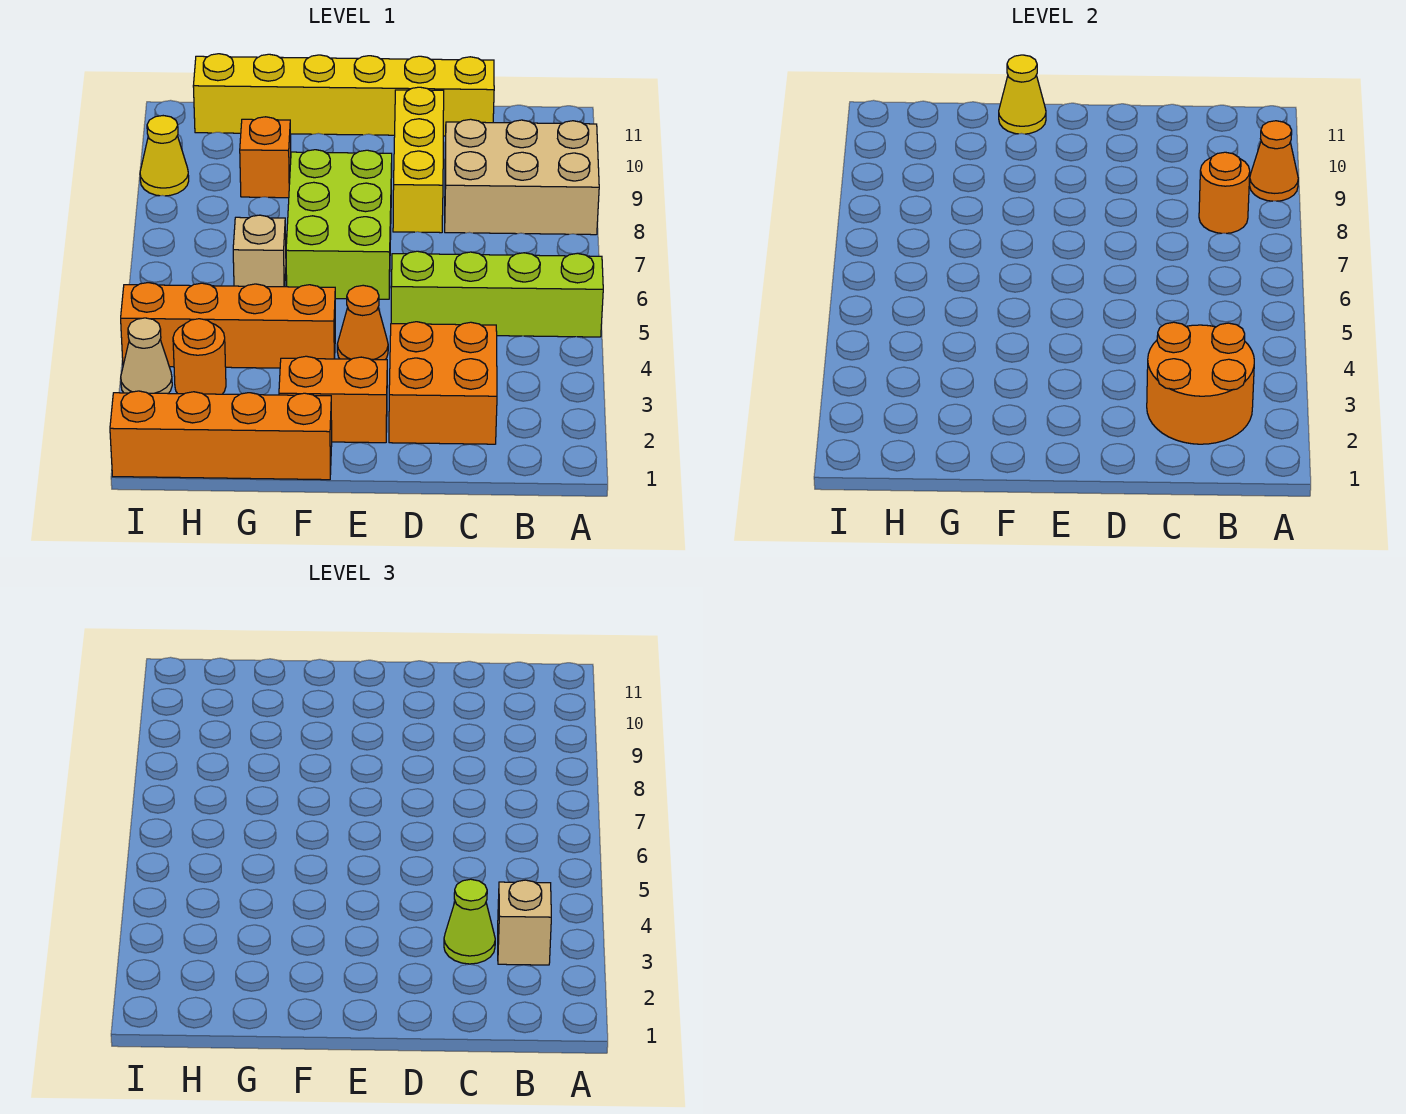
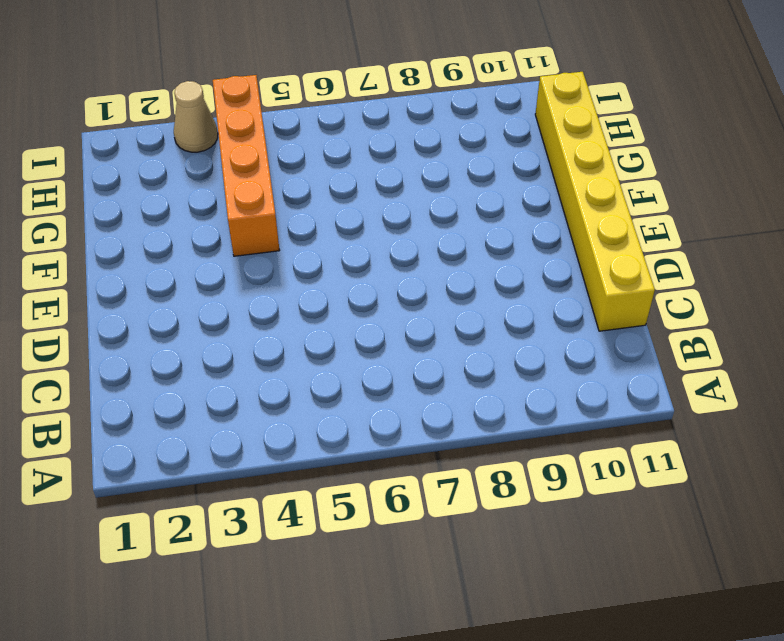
none -> lime 1x4 brick [391,251,603,337]
none -> tan 2x3 brick [445,119,599,235]
none -> orange 2x2 brick [389,322,497,444]

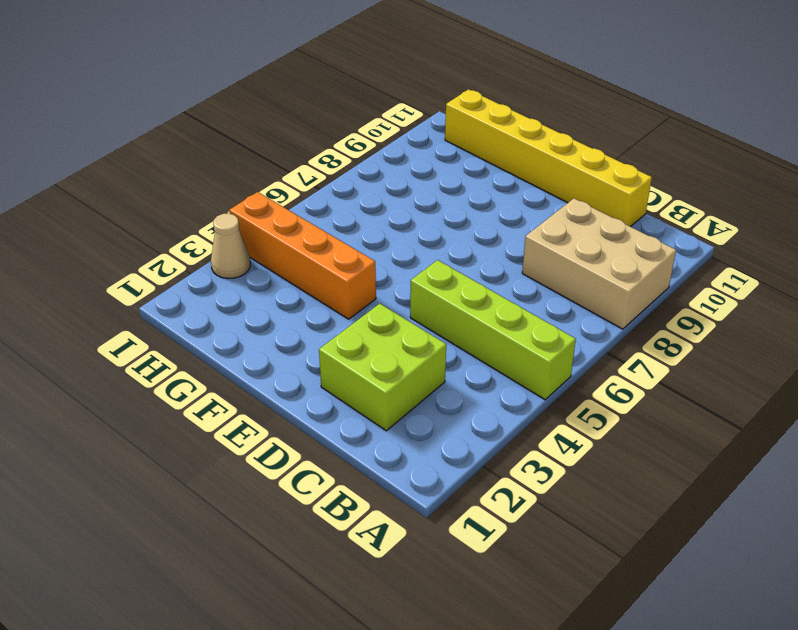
lime 2x2 brick [319,304,446,431] -> orange 2x2 brick [389,322,497,444]
none -> yellow 1x3 brick [393,87,444,233]
none -> orange 1x2 brick [279,356,387,443]
none -> orange 1x1 cone [337,285,388,360]

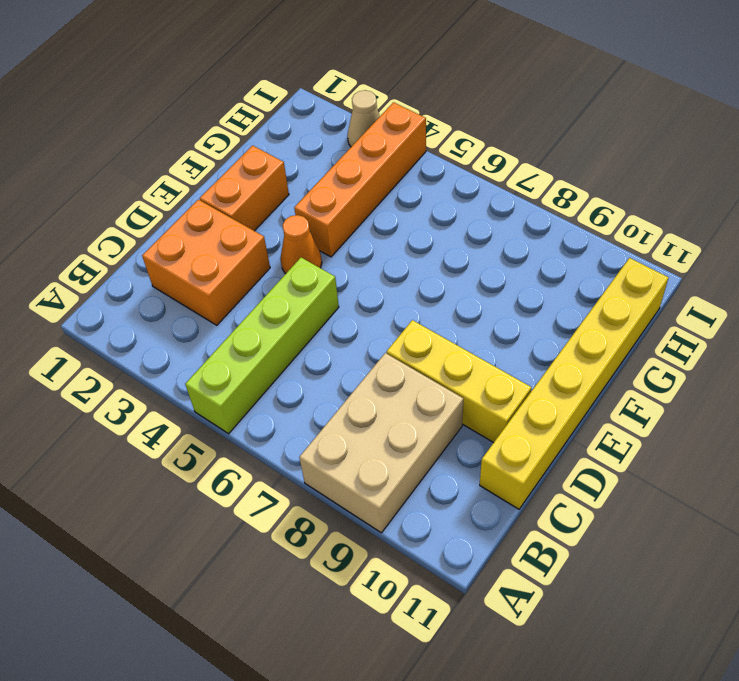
none -> lime 2x3 brick [286,150,392,299]
none -> orange 1x4 brick [110,391,332,480]
none -> tan 1x1 brick [233,215,286,287]

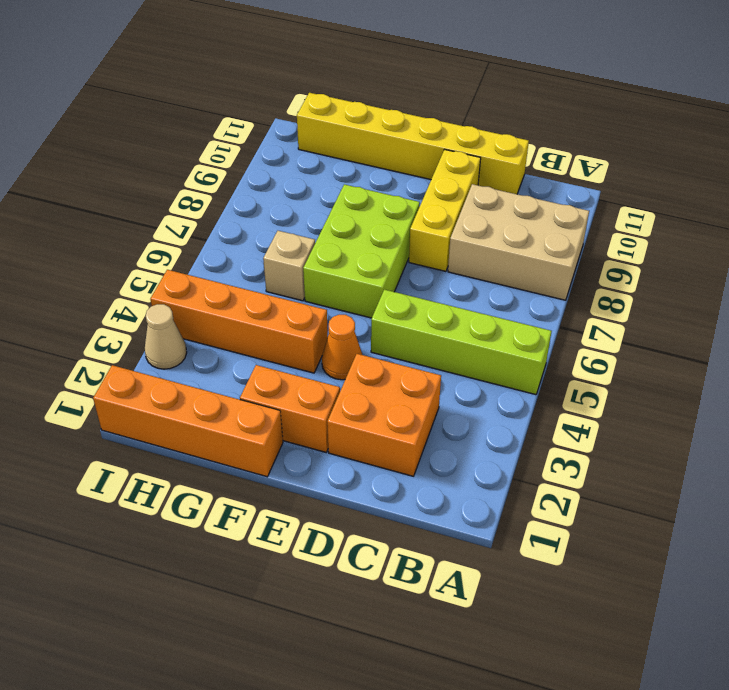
none -> orange 1x1 brick [240,117,291,198]
none -> orange 1x1 round brick [173,319,226,394]
none -> yellow 1x1 cone [140,116,189,196]

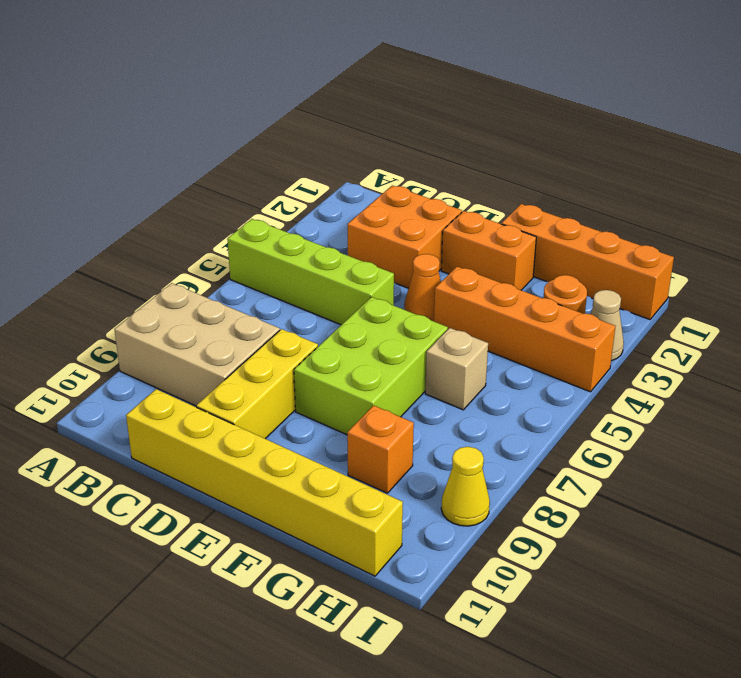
none -> orange 1x1 cone [1250,121,1298,201]
none -> orange 2x2 round brick [1147,322,1254,444]
none -> orange 1x1 round brick [1199,152,1250,233]

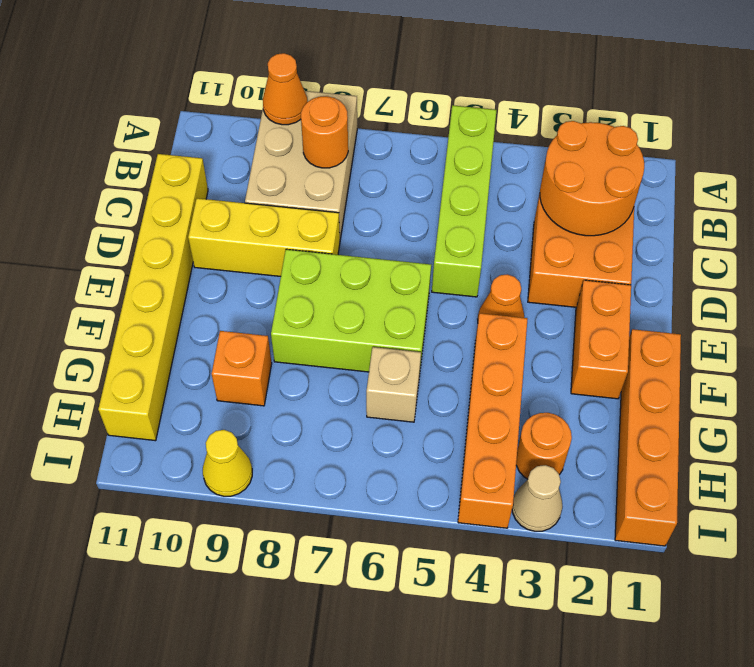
none -> yellow 1x1 cone [999,55,1046,134]
none -> tan 1x1 brick [498,880,551,965]
none -> lime 1x1 cone [444,879,495,964]

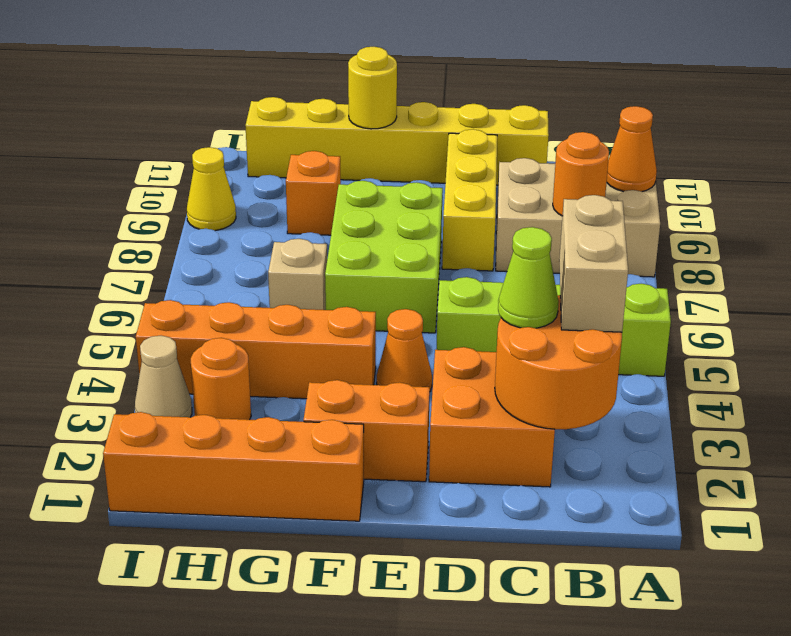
tan 1x2 brick [559,195,628,332] -> tan 1x1 brick [498,880,551,965]
yellow 1x1 round brick [348,47,397,129] -> yellow 1x1 cone [999,55,1046,134]

